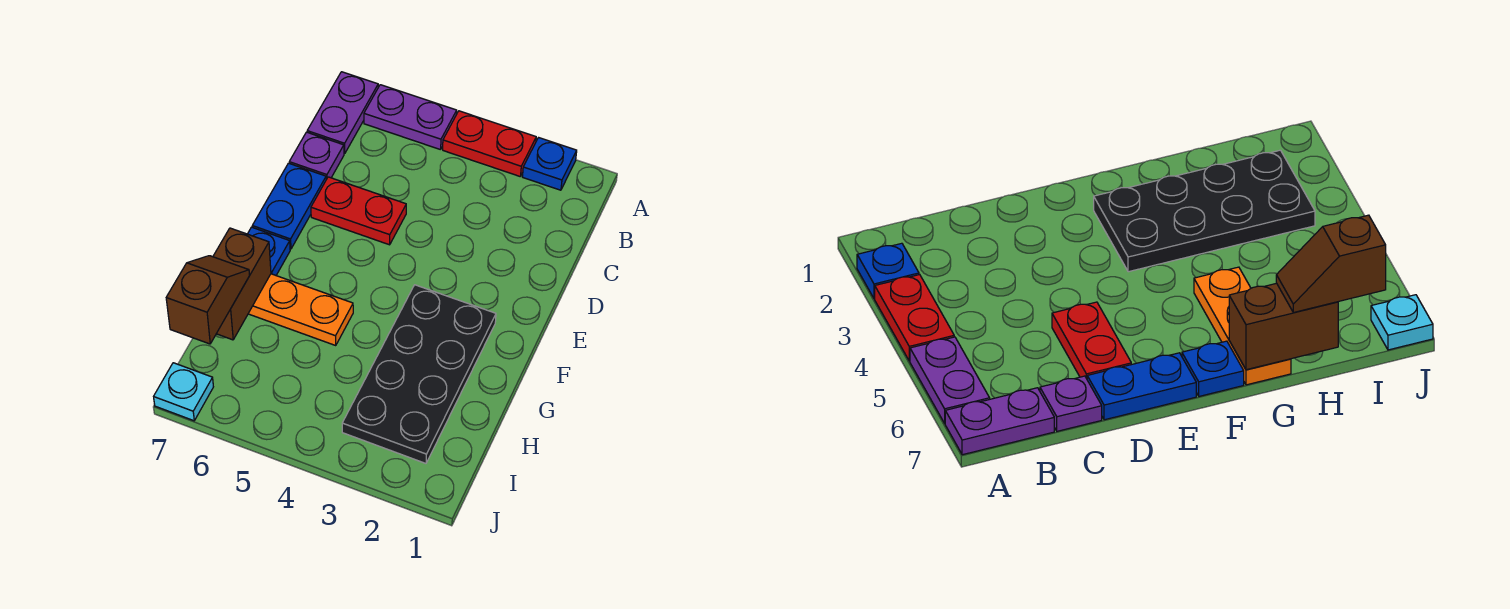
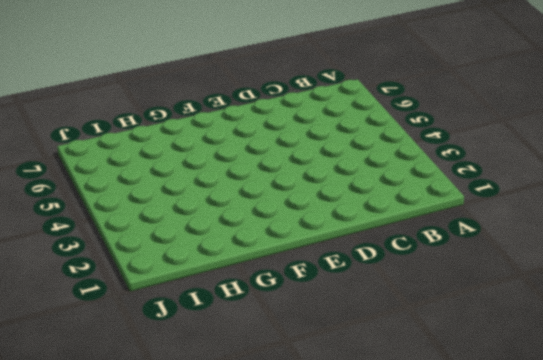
none -> blue 1x1 plate [523,138,577,190]
none -> red 1x2 plate [443,111,536,176]
none -> purple 1x2 plate [364,85,457,150]

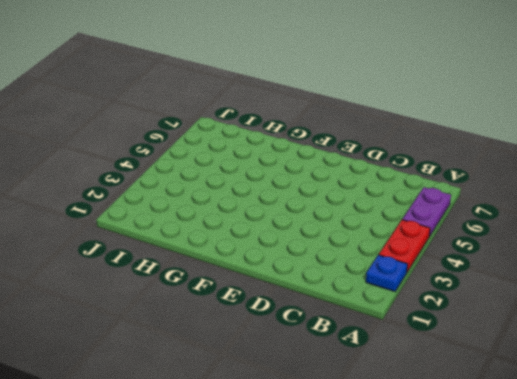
none -> purple 1x2 plate [307,72,378,154]
none -> purple 1x1 plate [289,132,344,179]
none -> red 1x2 plate [311,177,406,245]

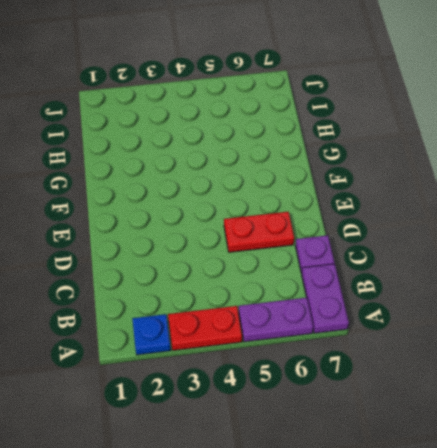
none -> blue 1x2 plate [252,163,326,249]
none -> black 2x4 plate [342,285,496,463]
none -> blue 1x1 plate [248,227,290,275]

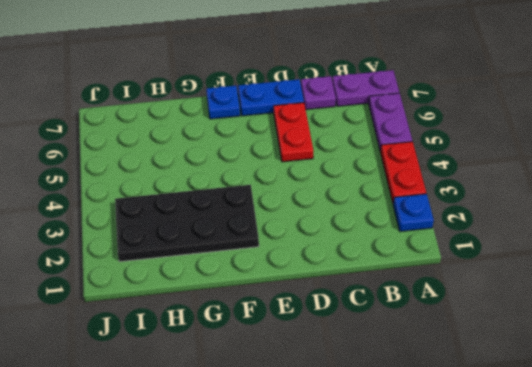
none -> orange 1x3 plate [248,274,353,345]
none -> cyan 1x1 plate [154,363,213,421]
none -> brown 1x2 brick [213,228,271,340]

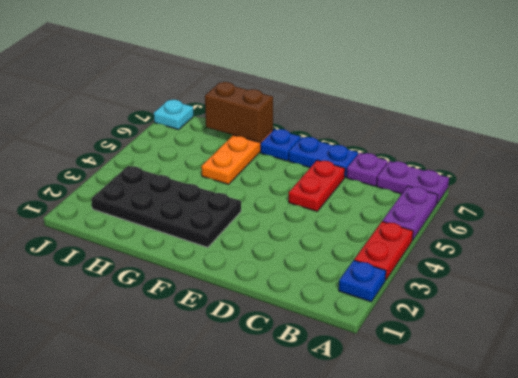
none -> brown 1x2 slope [166,256,250,344]

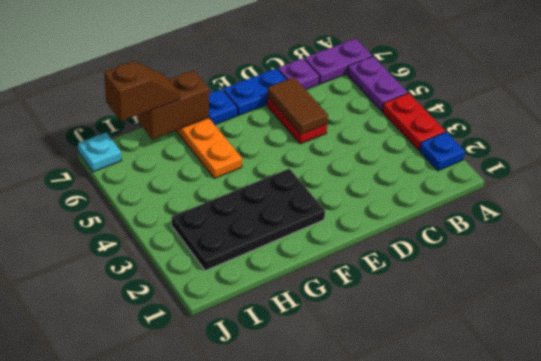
brown 1x2 tile [267,77,328,134] -> none

